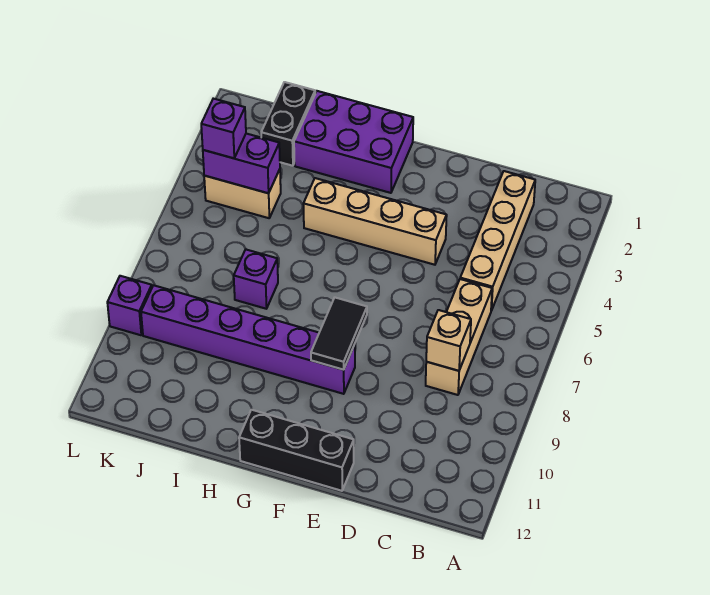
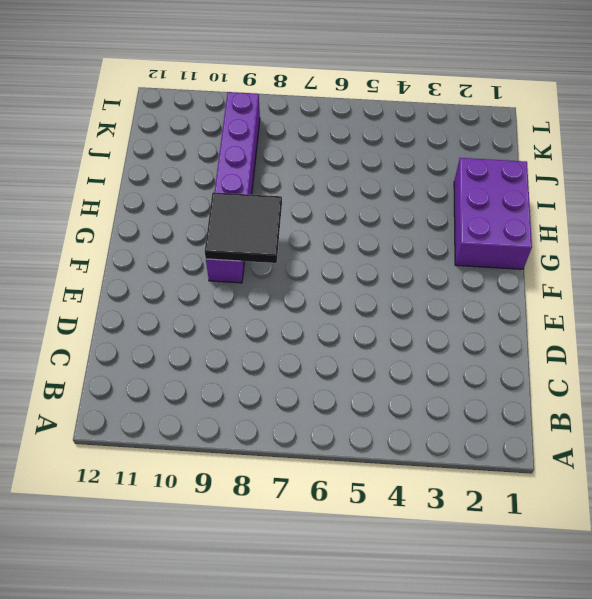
black 2x2 tile [205,192,282,263] -> black 1x2 tile [311,298,367,370]
none -> tan 1x4 brick [460,171,535,311]
none -> tan 1x3 brick [426,279,492,395]
none -> tan 1x4 brick [303,178,447,265]

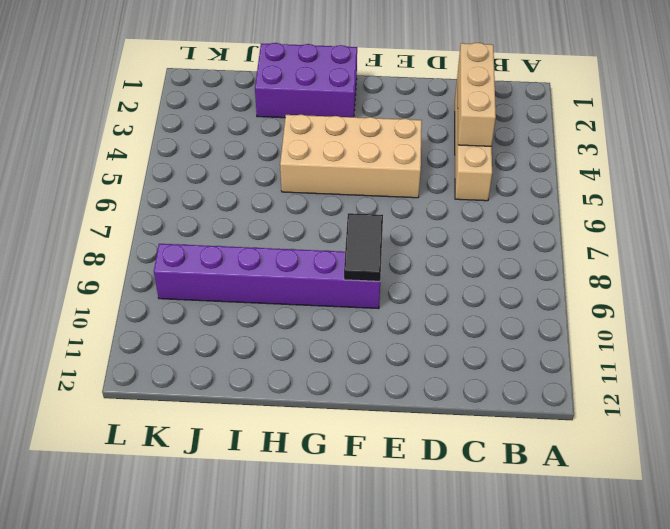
tan 1x3 brick [458,43,496,146] -> tan 1x3 brick moved to [426,279,492,395]
tan 2x4 brick [280,114,422,198] -> tan 1x4 brick [303,178,447,265]
none -> black 1x3 brick [239,409,354,491]
none -> purple 1x1 brick [234,249,278,309]
none -> black 1x2 brick [261,82,315,166]

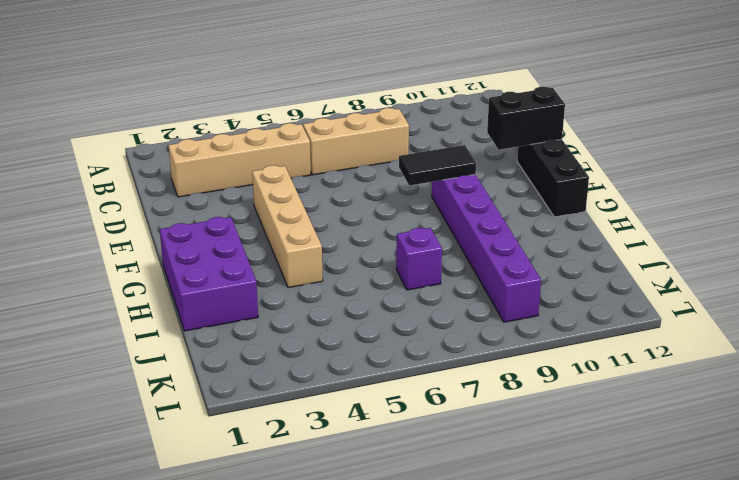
black 1x2 brick [487,87,565,150] -> black 1x2 brick moved to [261,82,315,166]
none -> tan 1x2 brick [204,169,281,218]
none -> purple 1x1 brick [107,276,152,335]
none -> tan 1x1 brick [426,310,471,371]

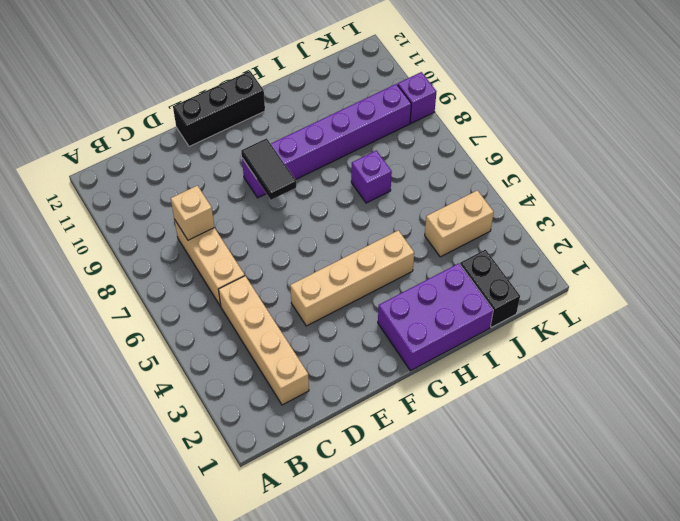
none -> purple 1x2 brick [203,134,280,193]
none -> purple 1x1 brick [201,99,246,158]

